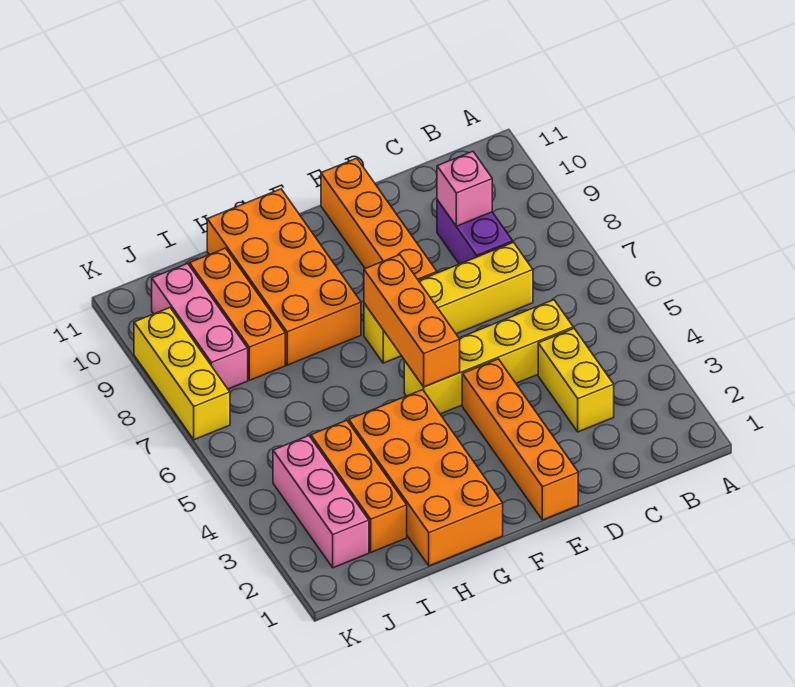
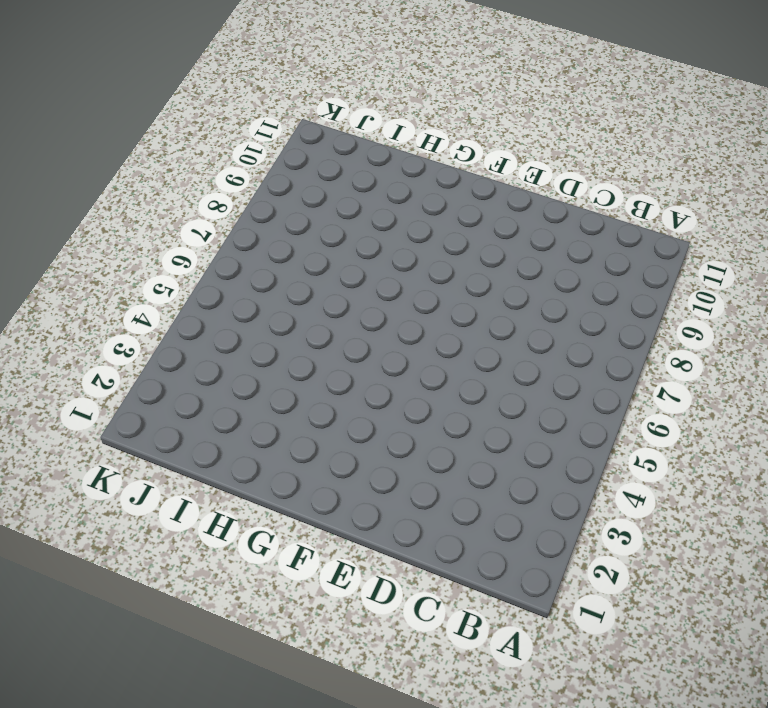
none -> yellow 1x2 brick [538,328,614,432]
none -> yellow 1x4 brick [404,300,573,414]
none -> yellow 1x4 brick [364,242,533,363]

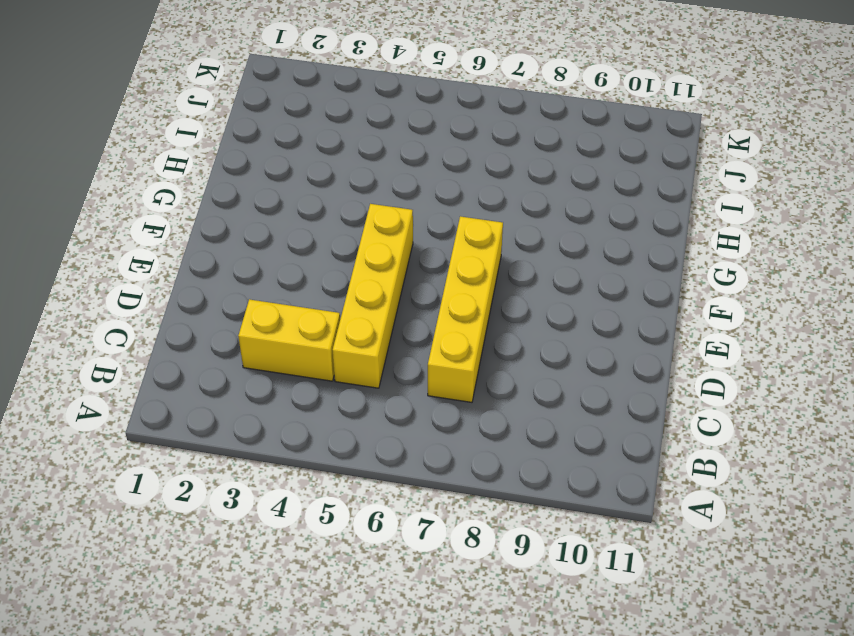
none -> purple 1x2 brick [437,200,513,264]
none -> orange 1x4 brick [462,359,578,520]
none -> orange 1x4 brick [321,158,437,281]

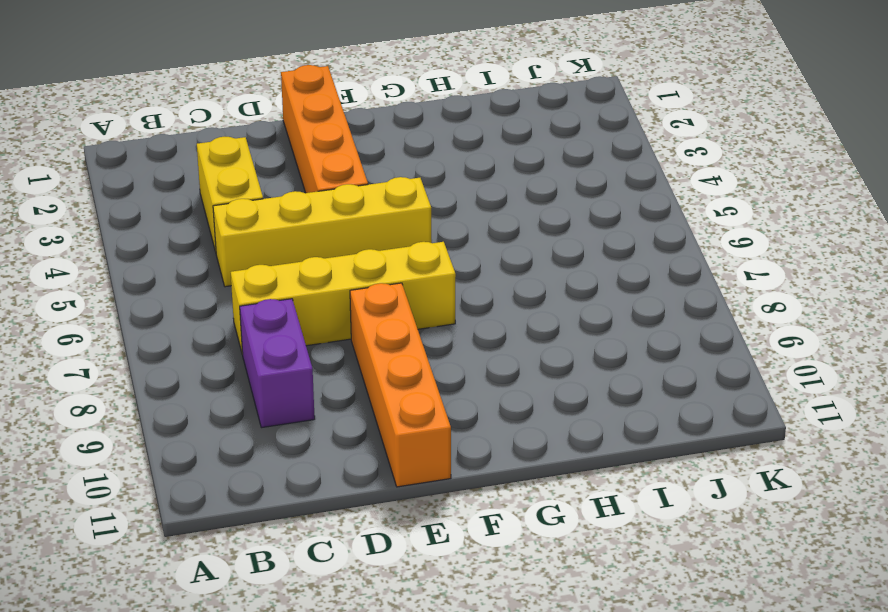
none -> orange 2x4 brick [349,390,503,566]
none -> orange 2x4 brick [207,189,361,365]
none -> orange 1x3 brick [311,420,407,552]

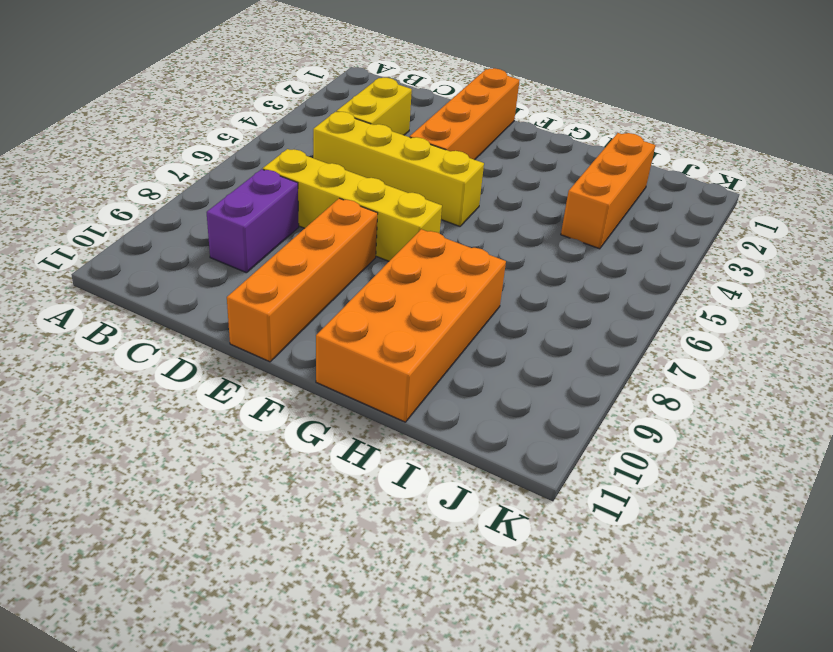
none -> orange 2x4 brick [349,390,503,566]
none -> orange 1x3 brick [190,248,285,380]
none -> pink 1x3 brick [273,436,369,568]

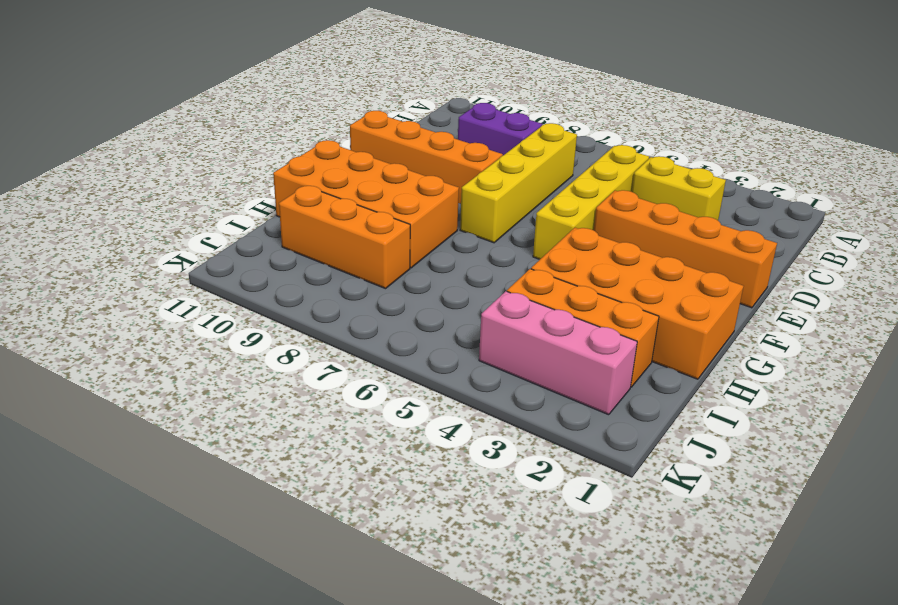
none -> pink 1x3 brick [152,264,248,389]
none -> yellow 1x3 brick [134,308,230,440]
none -> pink 1x1 brick [437,152,492,226]

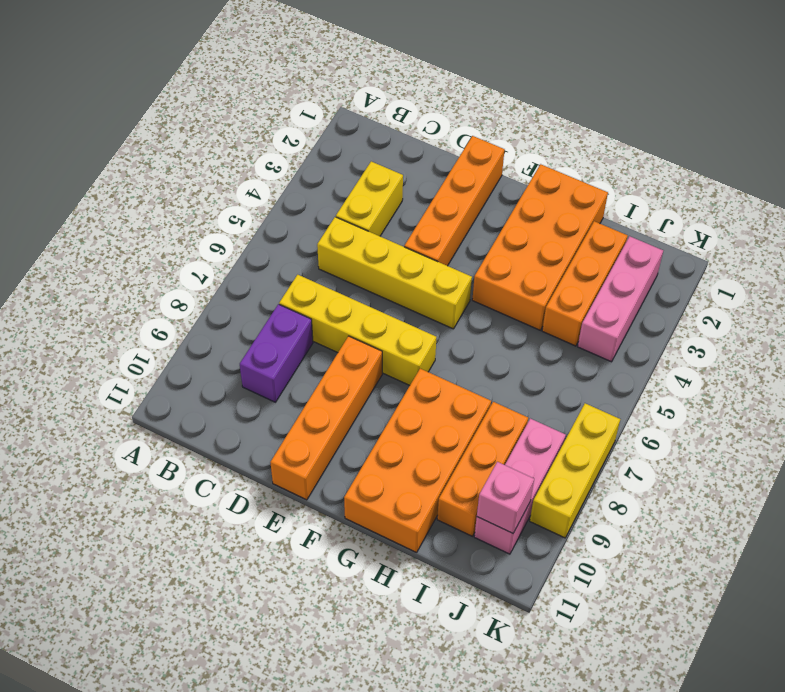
pink 1x1 brick [477,462,534,533] -> pink 1x1 brick moved to [437,152,492,226]
none -> orange 1x3 brick [364,255,460,387]

